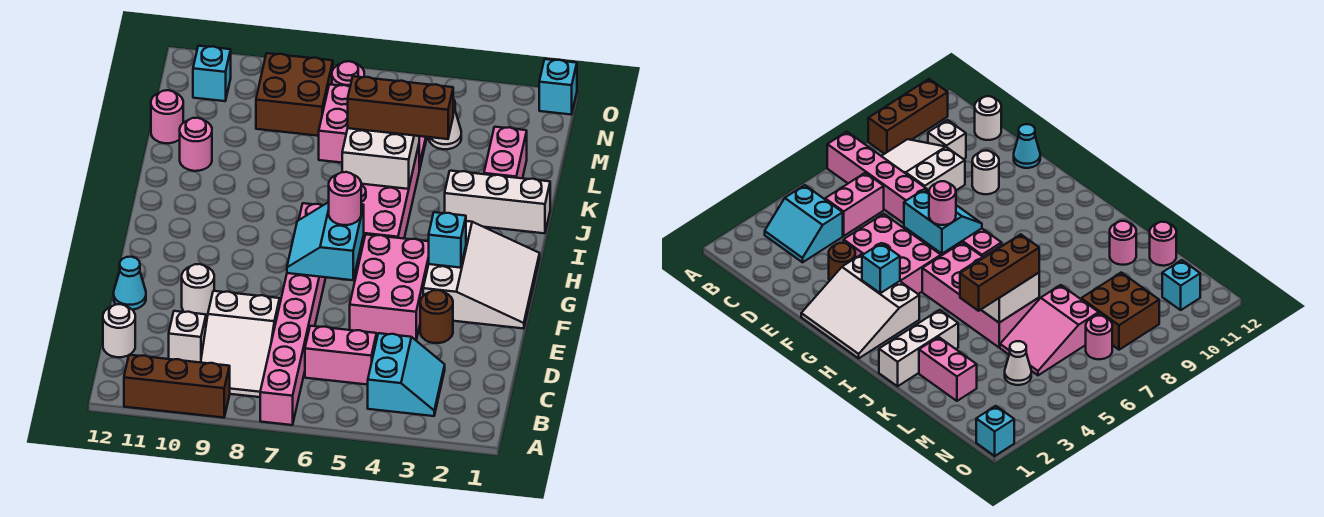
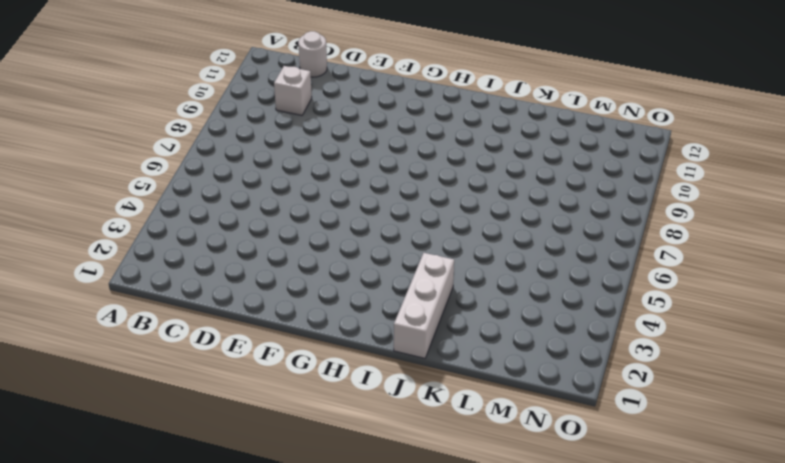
none -> pink 1x8 brick [260,203,326,425]
none -> brown 1x3 brick [124,355,230,418]
none -> cyan 2x2 slope [368,333,445,416]

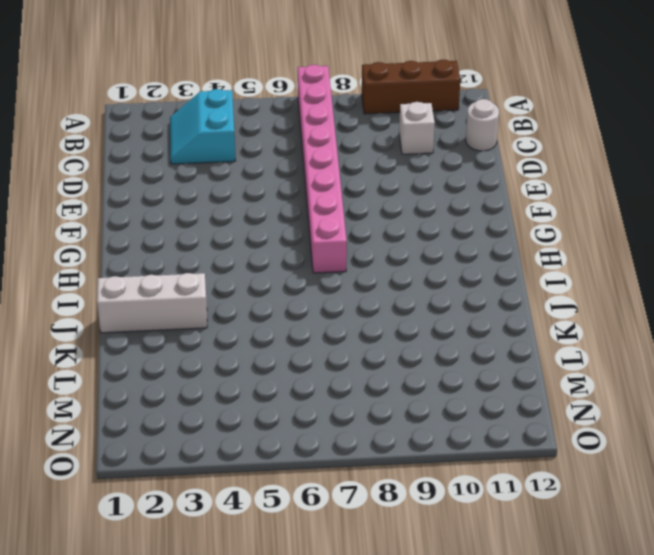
none -> white 2x3 slope [201,291,280,397]
none -> pink 1x2 brick [305,326,377,385]
none -> brown 1x1 round brick [420,290,453,343]

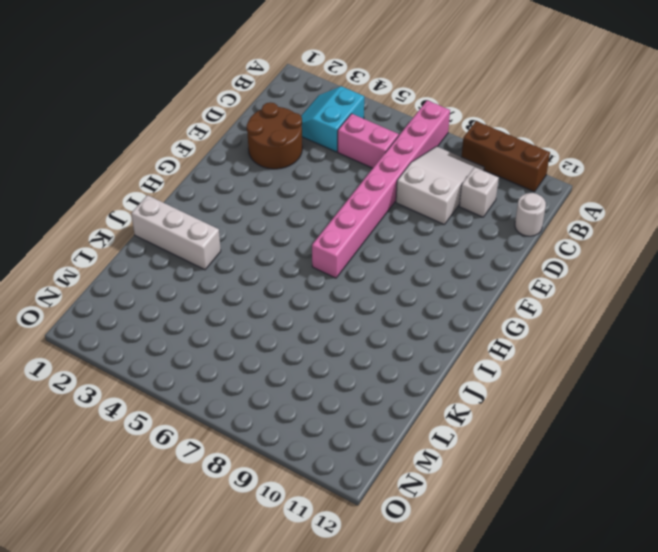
brown 2x2 round brick [247,102,302,169] -> brown 1x1 round brick [420,290,453,343]
none -> pink 2x3 brick [350,235,429,340]
none -> white 1x1 round brick [182,264,214,316]
none -> cyan 1x1 cone [114,257,146,310]

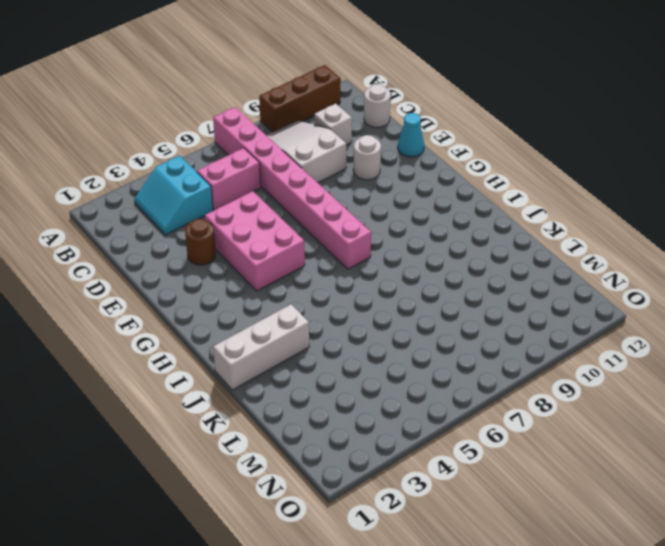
none -> white 3x3 slope [423,221,540,329]
none -> pink 2x4 brick [358,146,419,262]
none -> pink 1x2 brick [484,127,527,178]

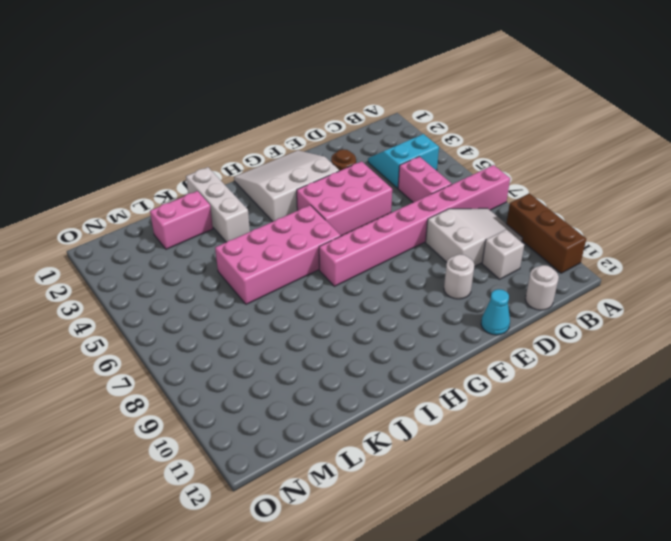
none -> pink 1x1 round brick [180,118,212,171]
none -> pink 2x3 slope [319,84,427,170]
none -> pink 1x1 round brick [151,90,183,143]

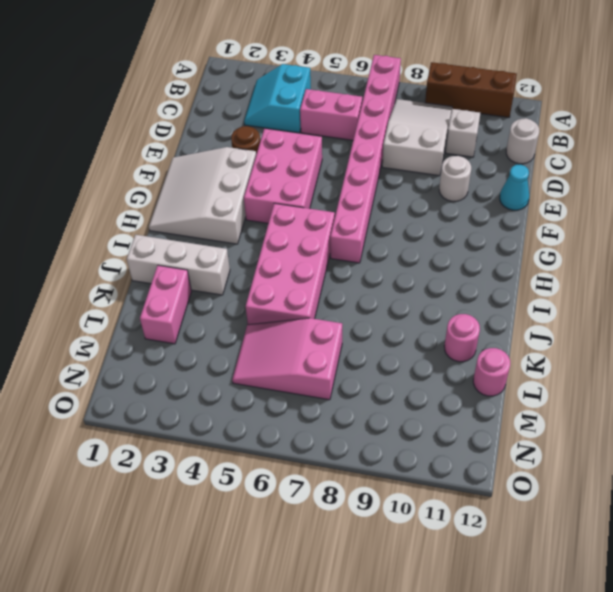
none -> white 1x1 cone [429,99,461,149]
none -> brown 2x2 brick [256,53,333,136]
none -> pink 1x1 round brick [332,61,364,87]

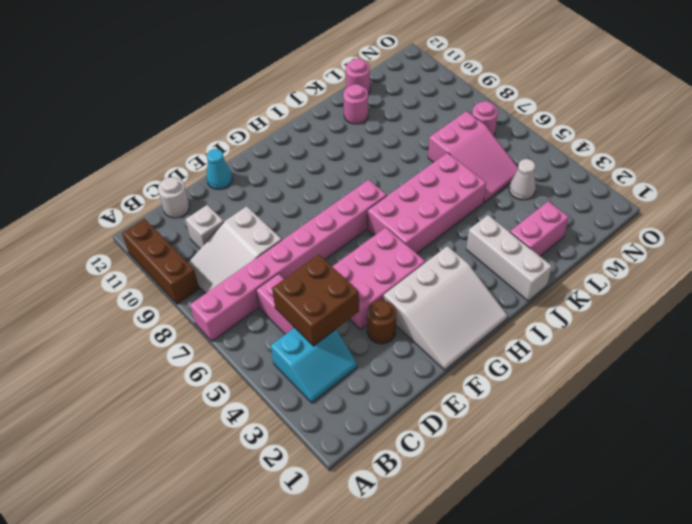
brown 2x2 brick [272,254,359,346] -> brown 2x2 brick moved to [256,53,333,136]
none -> white 1x1 round brick [182,264,214,316]
none -> cyan 1x1 brick [193,46,231,101]
none -> cyan 1x1 brick [539,59,577,115]

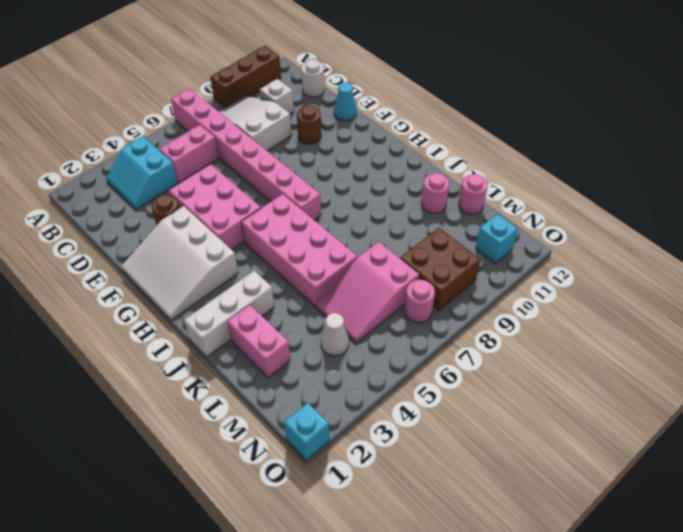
brown 1x1 round brick [297,105,321,144] -> white 1x1 round brick [182,264,214,316]
none -> cyan 2x2 slope [287,202,364,280]
none -> cyan 1x1 brick [429,212,466,268]
none -> white 2x2 brick [342,128,419,189]

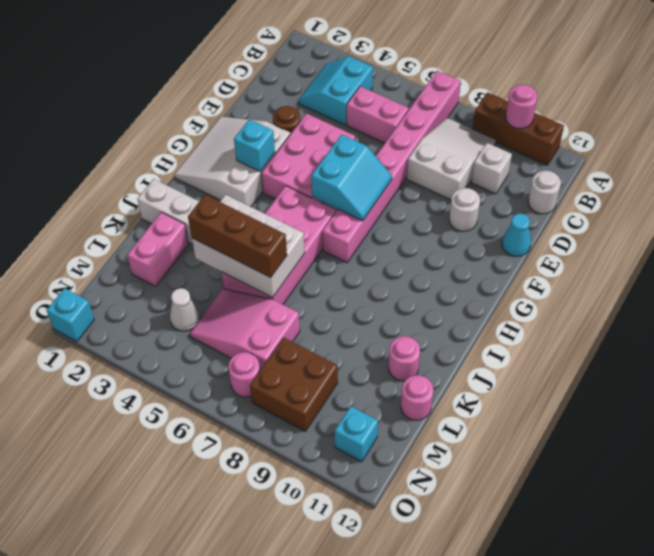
pink 1x1 round brick [506,85,537,128] -> pink 1x1 round brick moved to [329,172,361,225]
white 2x3 brick [192,195,305,298] -> white 2x2 brick [342,128,419,189]

